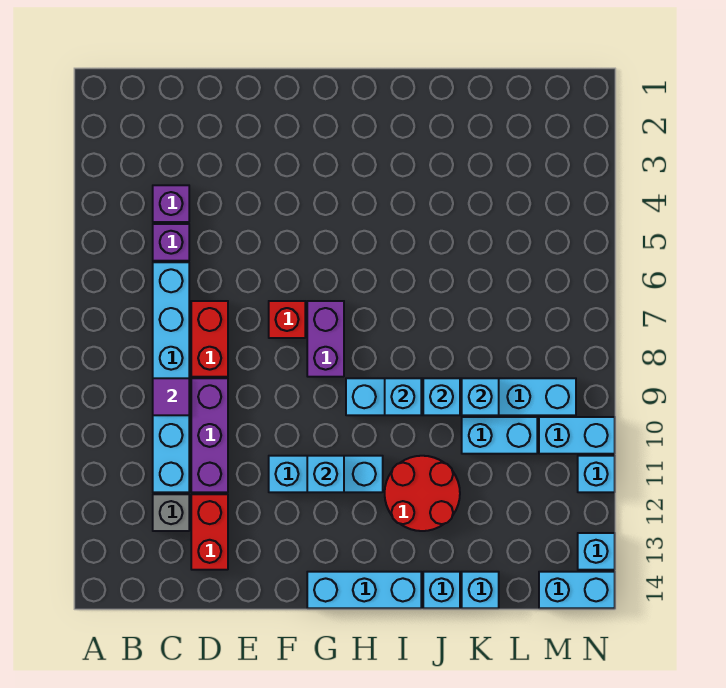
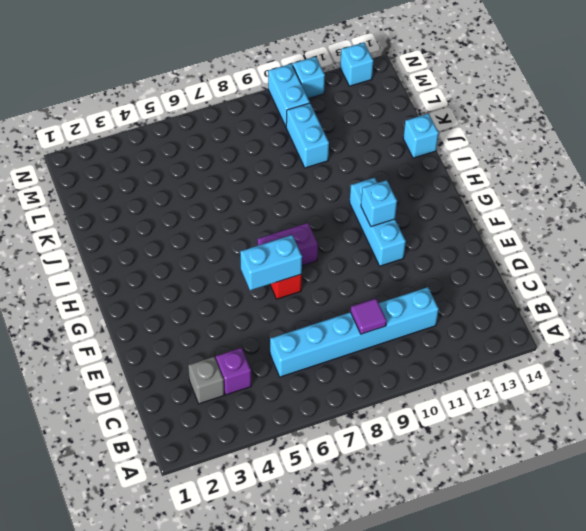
grey 1x1 brick [188,357,224,404] -> grey 1x1 brick moved to [153,494,189,531]
cyan 1x2 brick [240,235,302,290] -> cyan 1x2 brick turned to [539,572,615,608]
none -> purple 1x1 brick [153,224,189,261]
none -> red 1x2 brick [191,301,228,377]
none -> purple 1x3 brick [191,378,228,492]

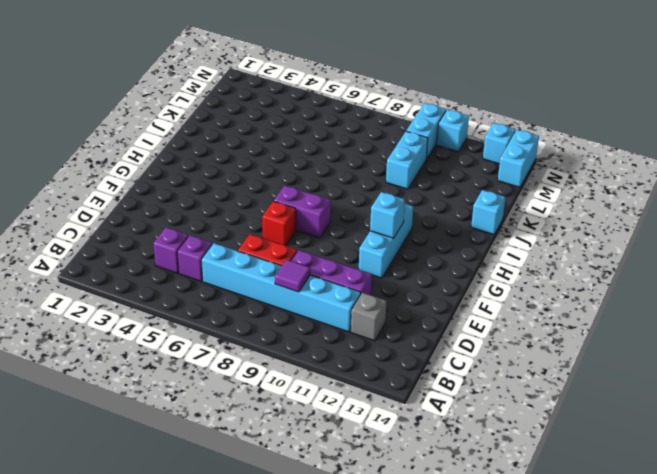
none -> red 1x2 brick [191,494,228,570]
none -> cyan 1x3 brick [307,572,421,608]
none -> cyan 1x6 brick [346,378,576,415]

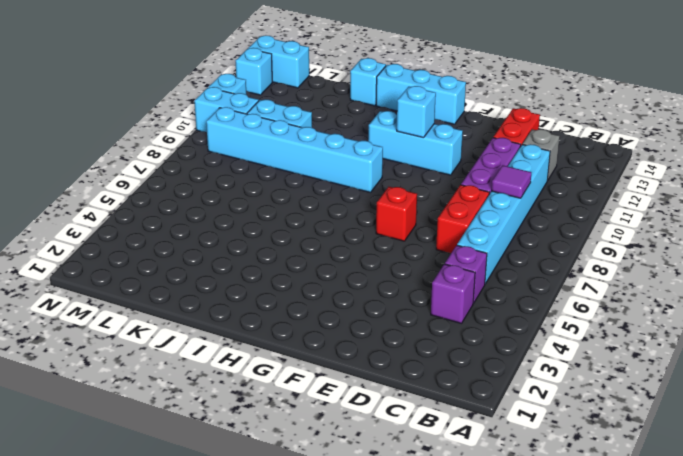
none -> purple 1x2 brick [307,301,344,377]
none -> red 2x2 round brick [385,456,460,531]
none -> cyan 1x1 brick [462,572,499,608]

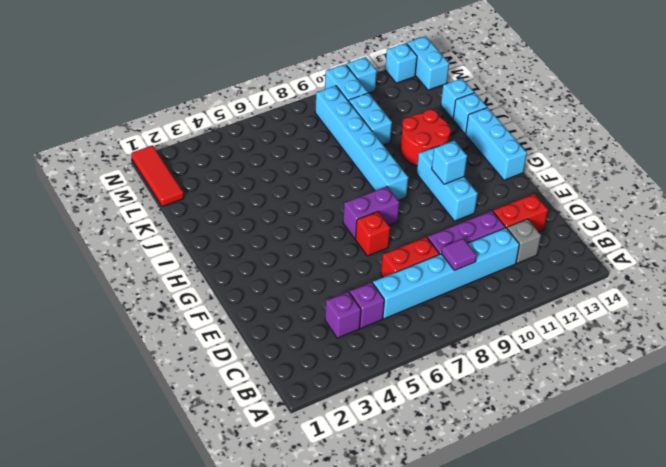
red 1x3 tile [131,145,184,207] -> none
none -> cyan 1x1 brick [385,378,421,415]
none -> cyan 1x1 brick [423,378,460,415]
none -> cyan 1x1 brick [462,378,499,415]

